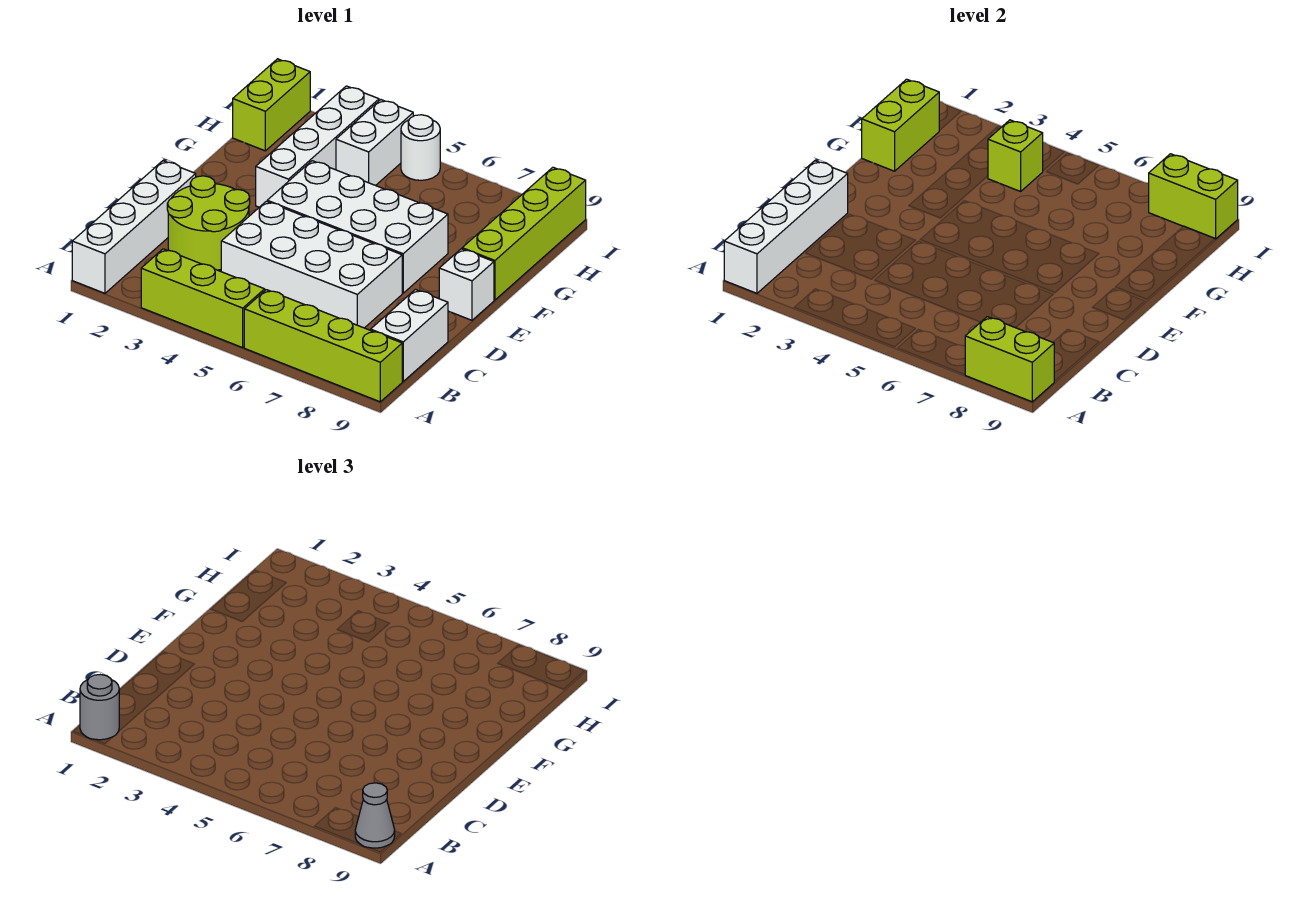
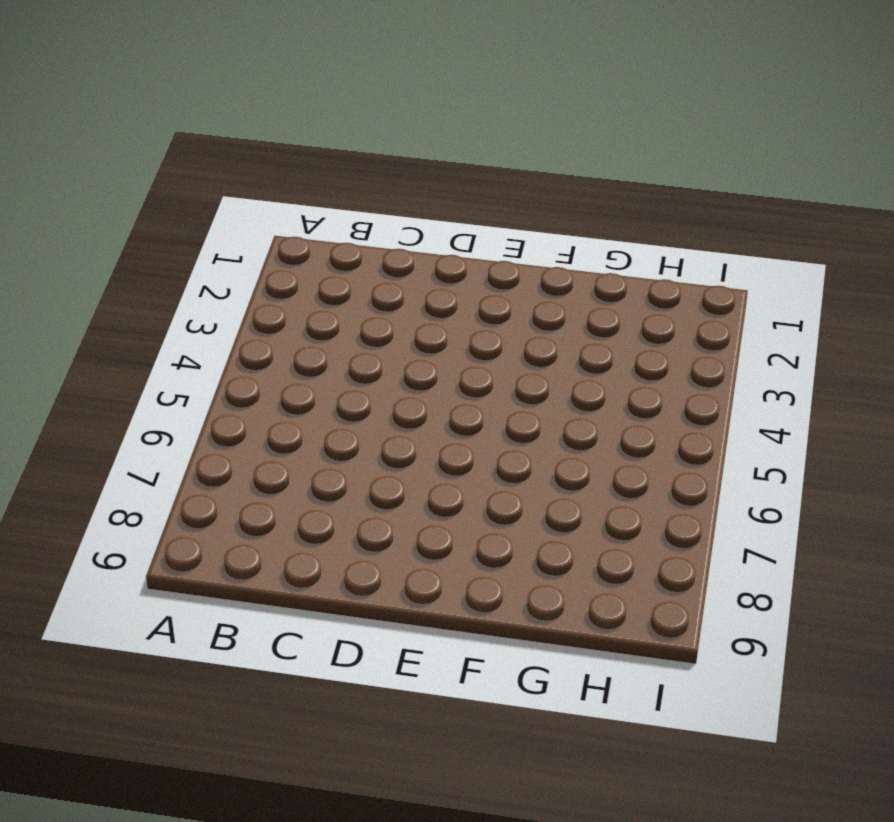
none -> white 1x4 brick [72,161,196,293]
none -> lime 1x3 brick [141,249,265,348]
none -> lime 1x4 brick [244,290,402,402]

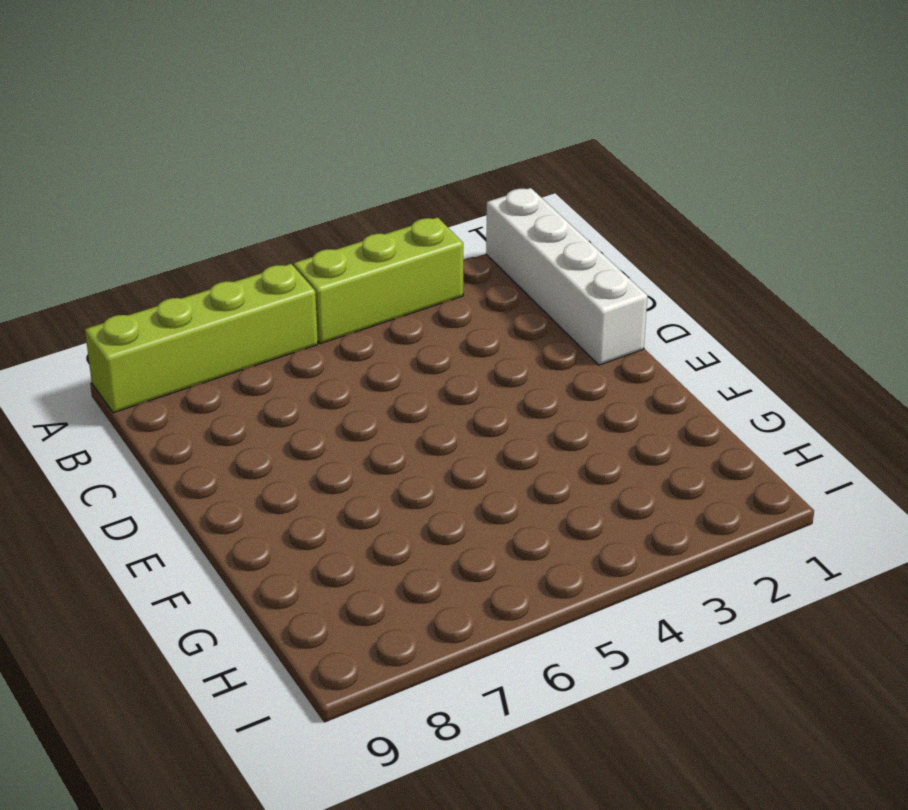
none -> white 1x2 brick [371,290,448,381]
none -> lime 2x2 round brick [167,176,250,270]
none -> white 2x4 brick [221,201,402,328]

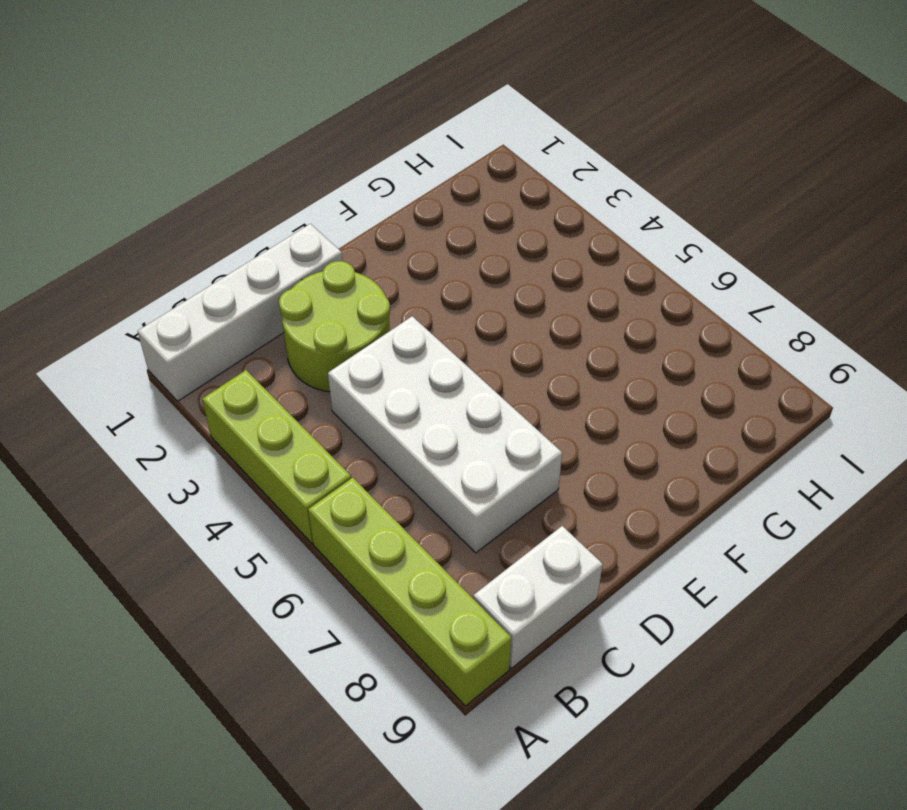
none -> white 2x4 brick [267,161,448,293]
none -> white 1x1 brick [439,249,494,320]
none -> white 1x4 brick [256,86,379,207]

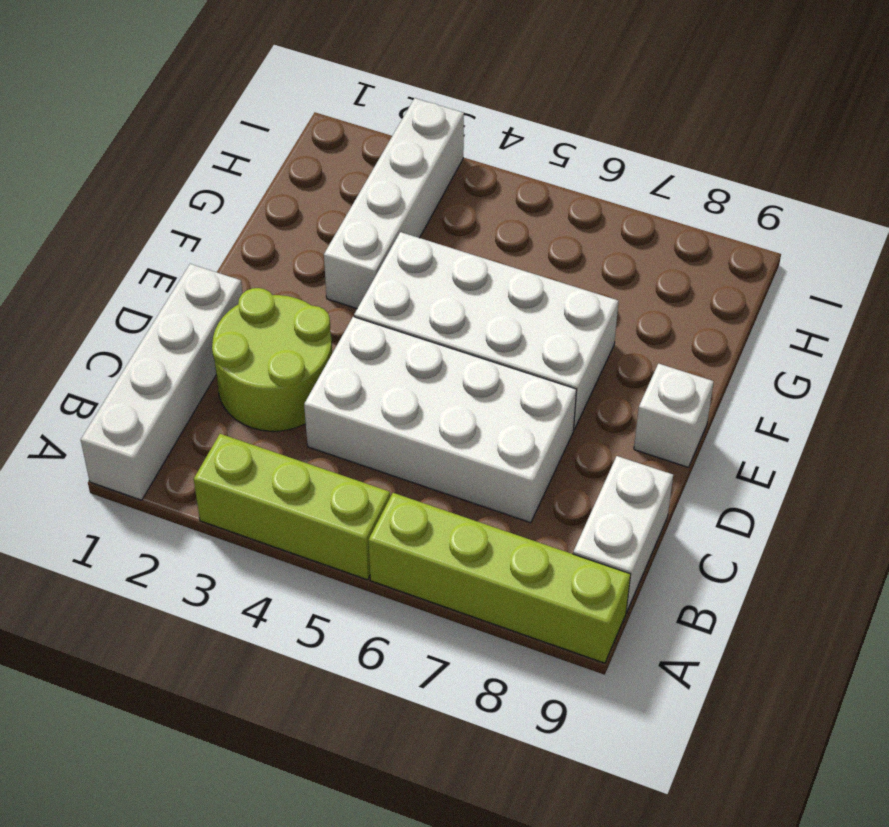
none -> lime 1x4 brick [462,167,586,300]
none -> lime 1x2 brick [233,59,310,151]
none -> white 1x2 brick [336,100,413,186]

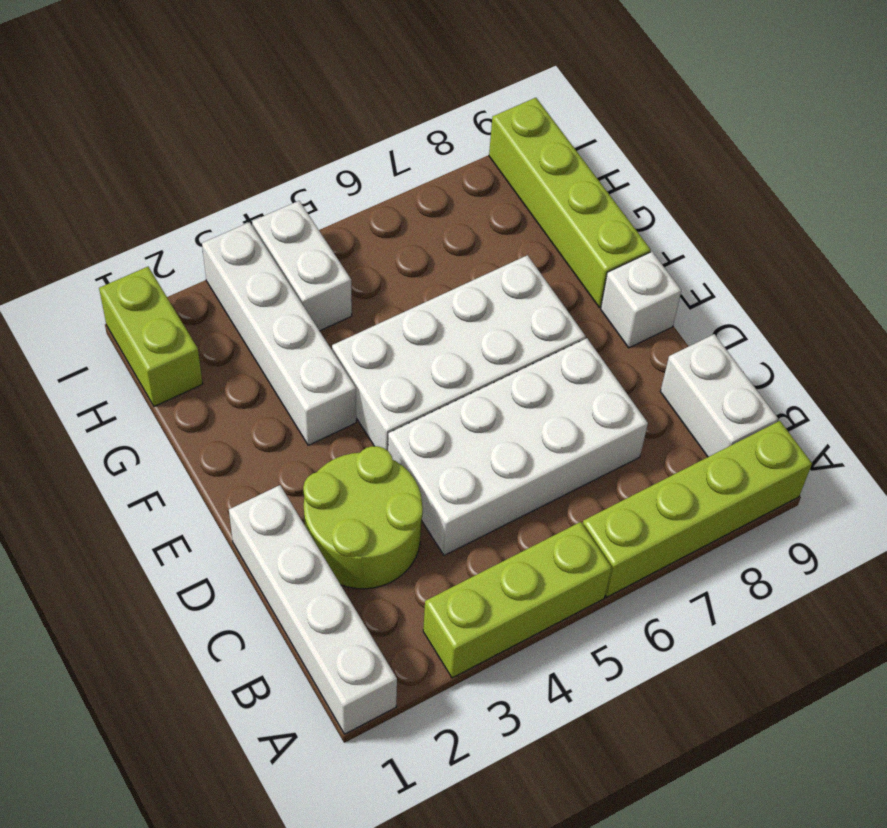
none -> white 1x1 round brick [401,115,440,180]
none -> white 1x4 brick [724,161,848,293]
none -> lime 1x2 brick [965,317,1054,402]

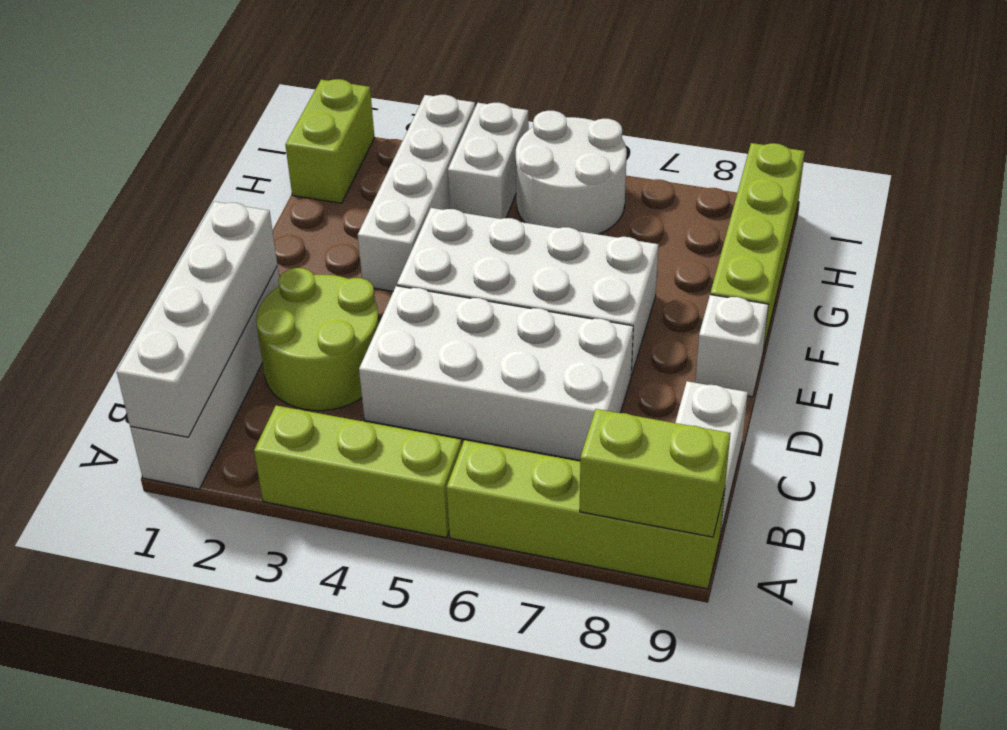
white 2x2 round brick [516,111,627,234] -> white 1x1 round brick [401,115,440,180]
none -> lime 1x2 brick [862,79,939,171]
none -> lime 1x1 brick [988,120,1043,191]
none -> lime 1x2 brick [1149,154,1238,239]

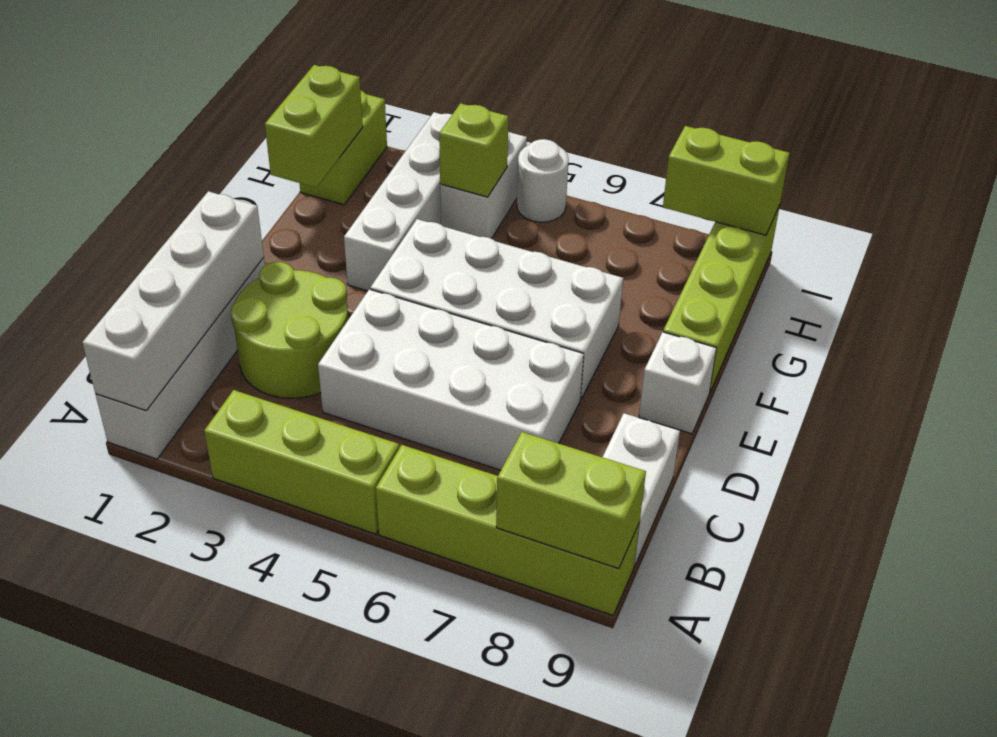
none -> grey 1x1 round brick [80,674,119,740]
none -> grey 1x1 cone [355,783,395,848]

